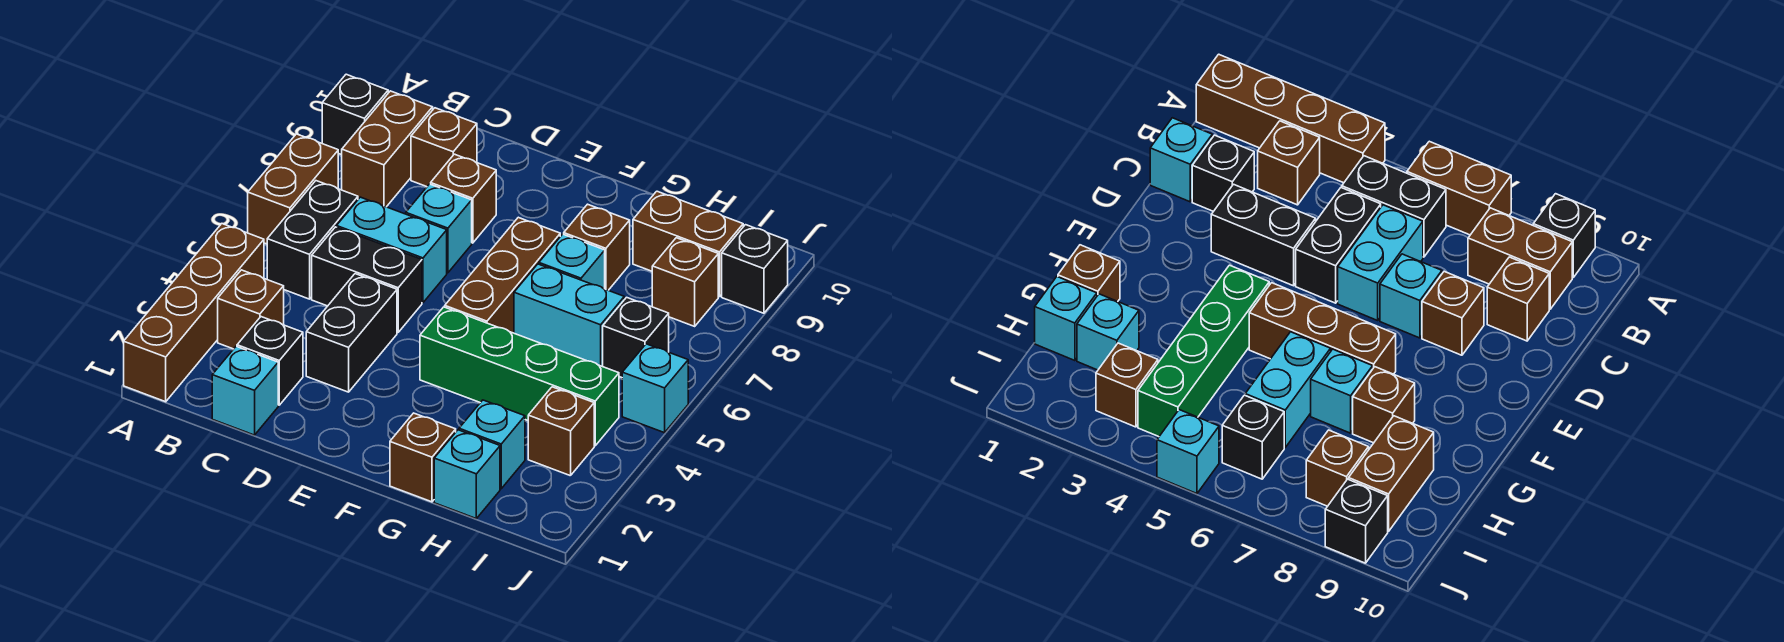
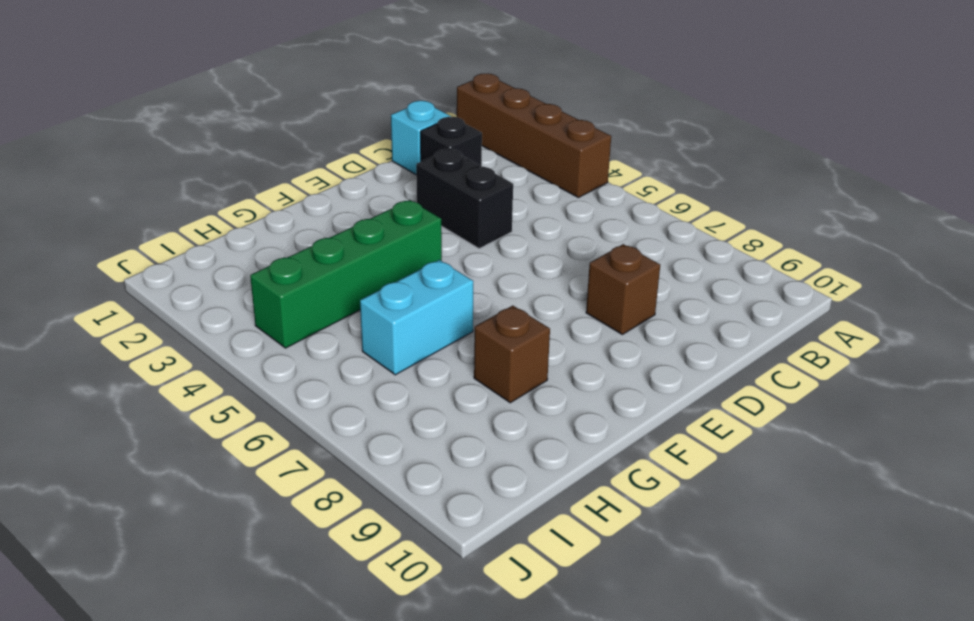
none -> brown 1x2 brick [248,134,338,244]
none -> black 1x1 brick [322,74,388,155]
none -> brown 1x1 brick [218,270,284,349]

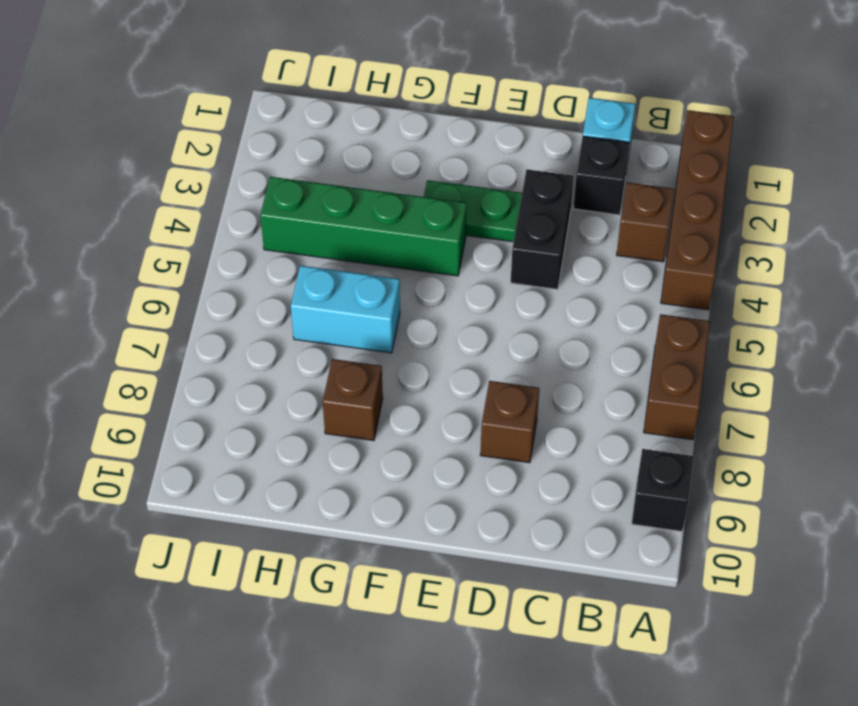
green 1x2 plate [424,180,522,242] -> none
none -> black 1x2 brick [267,181,358,299]
none -> brown 1x2 brick [342,91,433,207]
none -> black 1x2 brick [312,227,422,332]

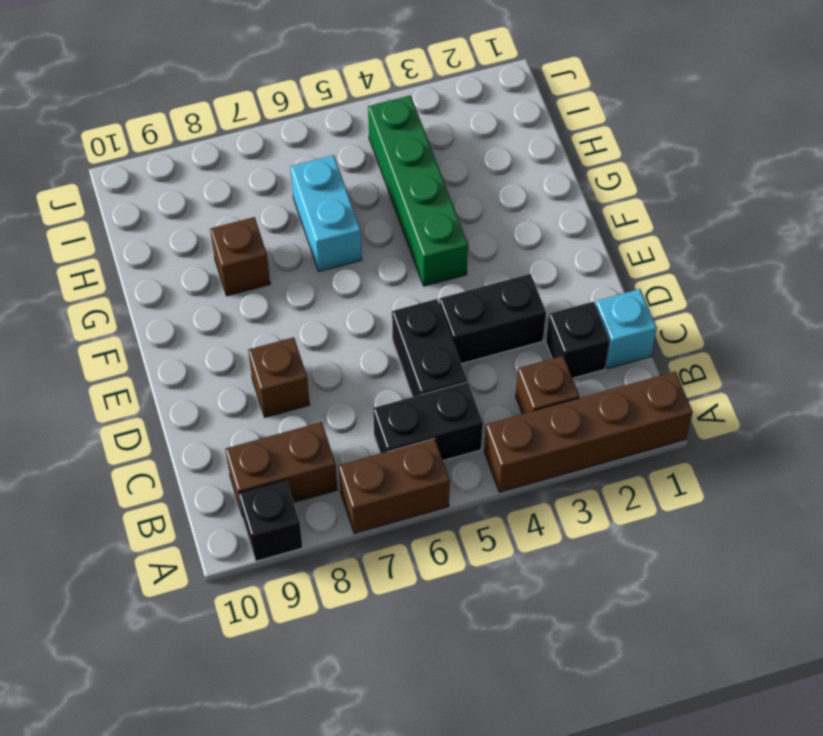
none -> cyan 1x2 brick [337,197,447,303]
none -> brown 1x1 brick [411,108,477,187]
none -> cyan 1x1 brick [406,184,472,273]

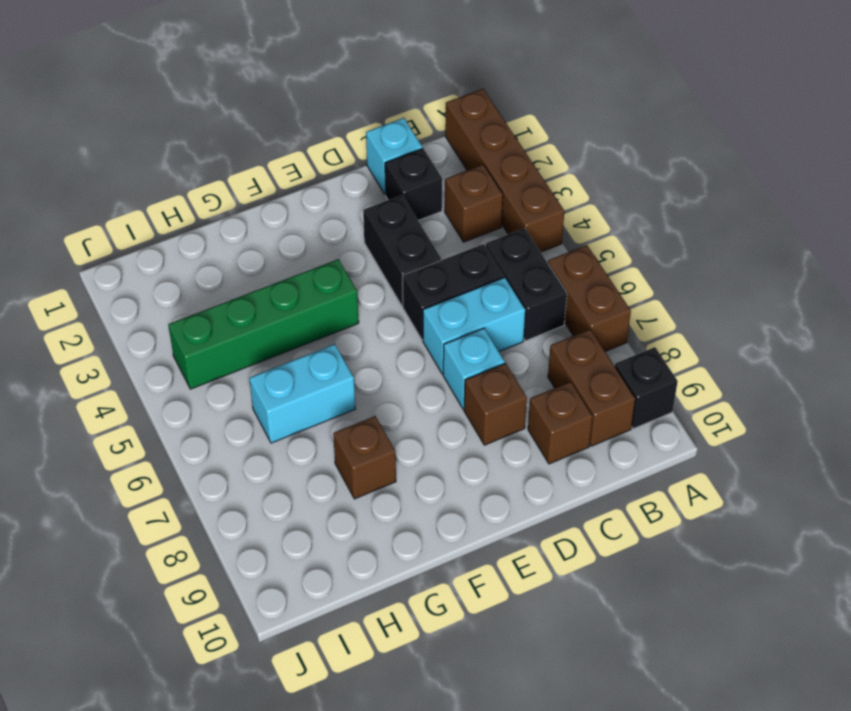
none -> brown 1x3 brick [445,217,560,333]
none -> brown 1x1 brick [390,413,456,502]
none -> cyan 1x1 brick [539,234,605,289]

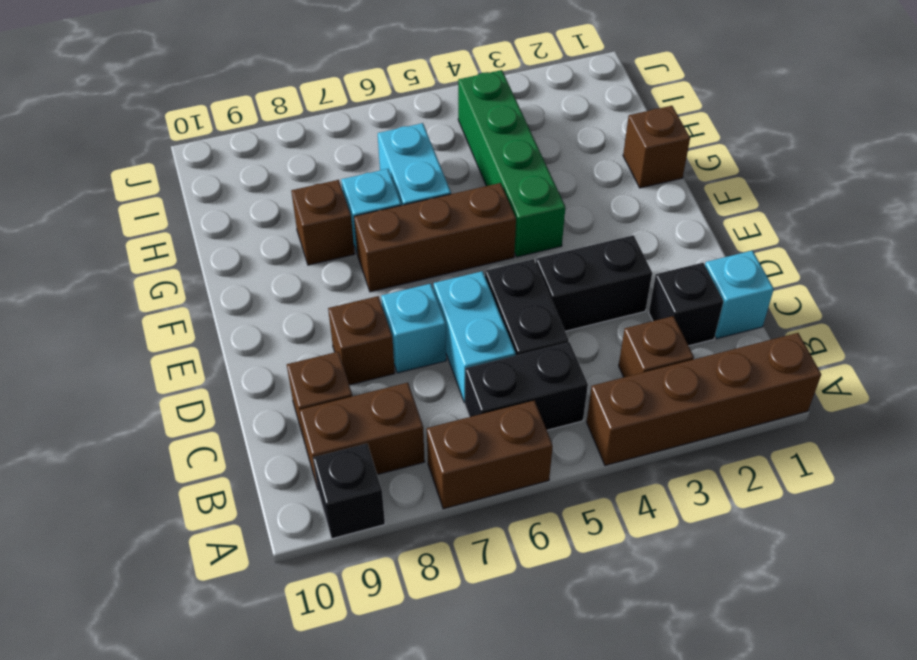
none -> cyan 1x1 brick [434,430,500,518]
none -> cyan 1x1 brick [459,400,525,489]
none -> brown 1x2 brick [633,191,743,297]

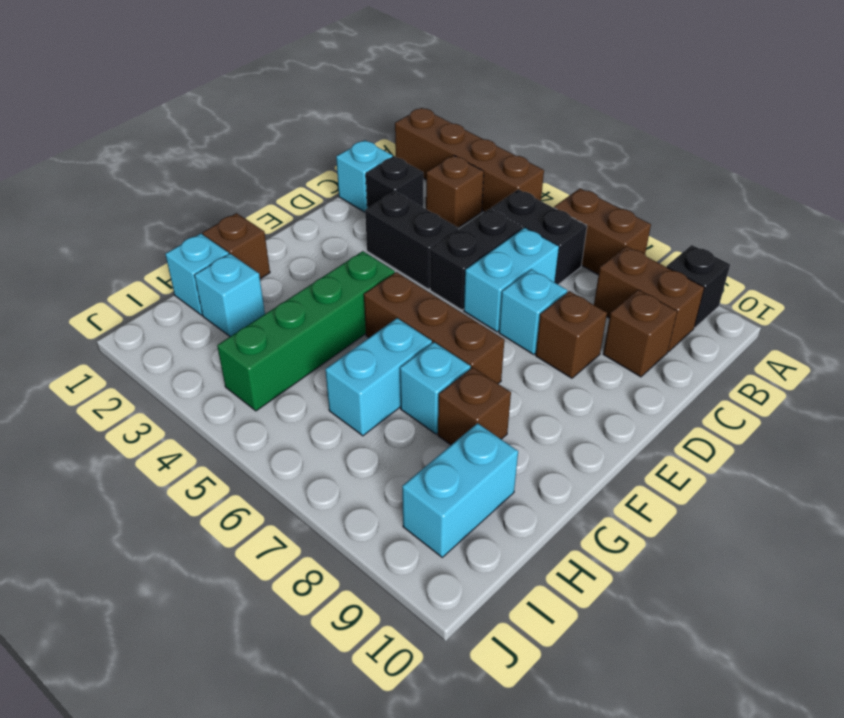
cyan 1x2 brick [402,423,518,557] -> brown 1x2 brick [633,191,743,297]
none -> brown 1x1 brick [528,387,594,476]
none -> black 1x1 brick [603,297,669,377]
none -> brown 1x1 brick [652,238,718,326]

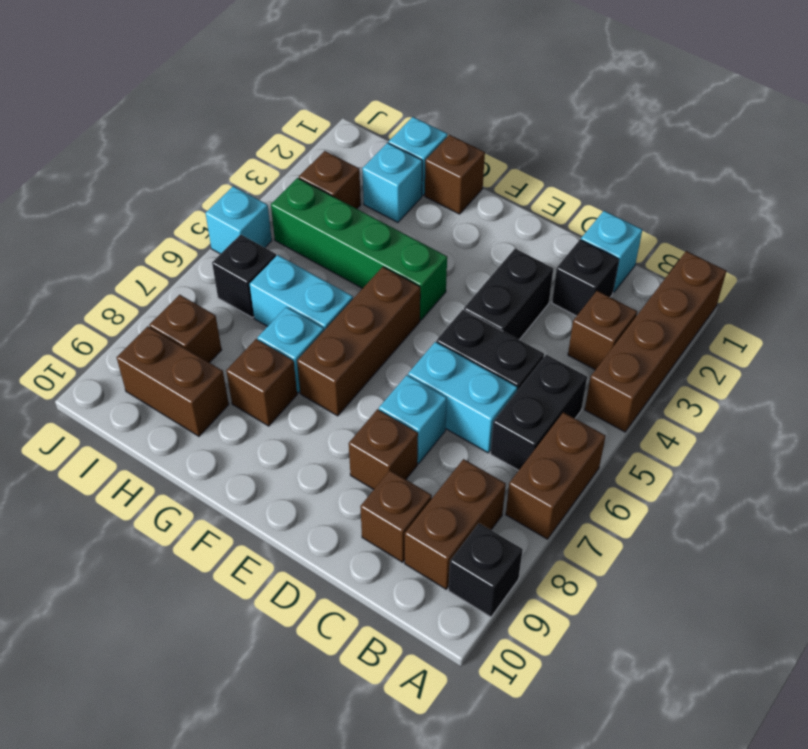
none -> black 1x1 brick [722,225,788,313]

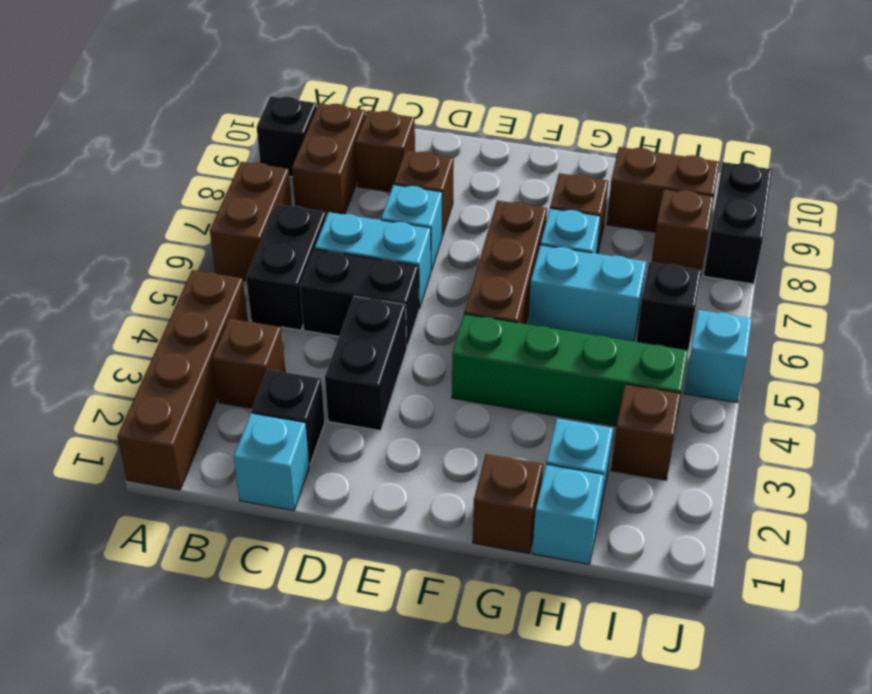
black 1x2 brick [704,162,772,284] -> black 1x1 brick [722,225,788,313]

